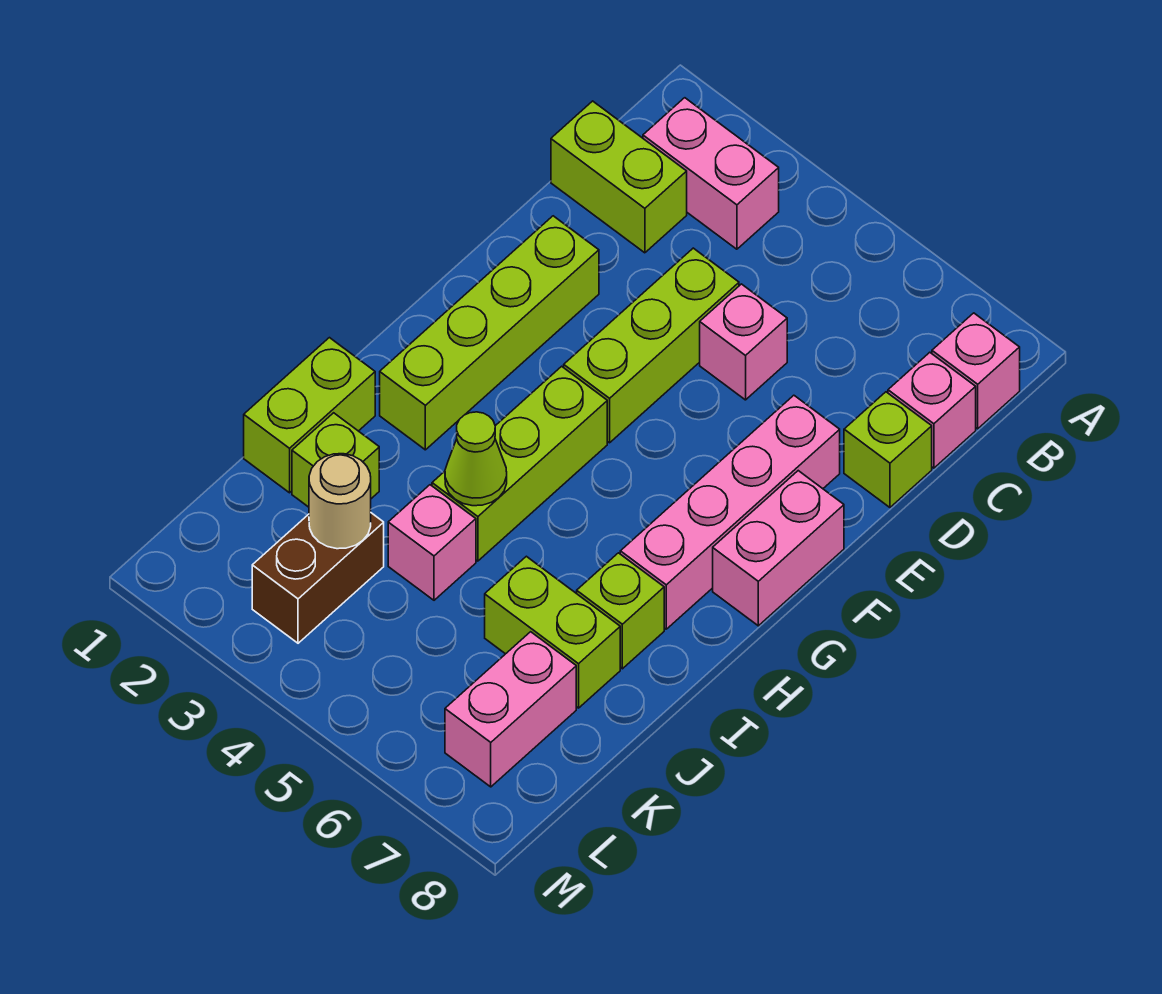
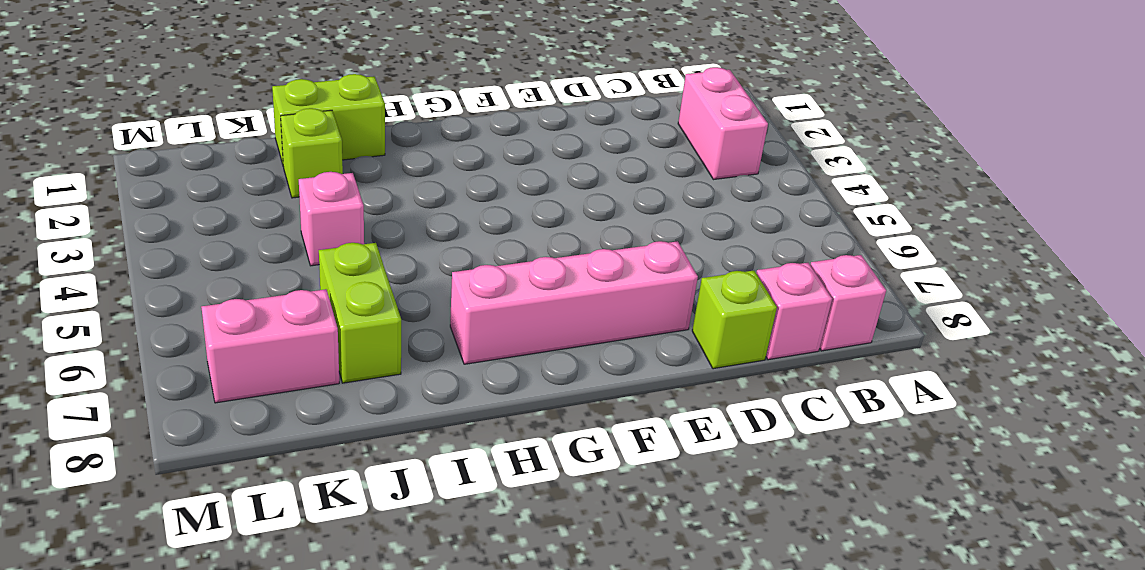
none -> lime 1x2 brick [551,101,687,253]
none -> lime 1x3 brick [564,248,739,443]
none -> pink 1x1 brick [700,284,787,400]

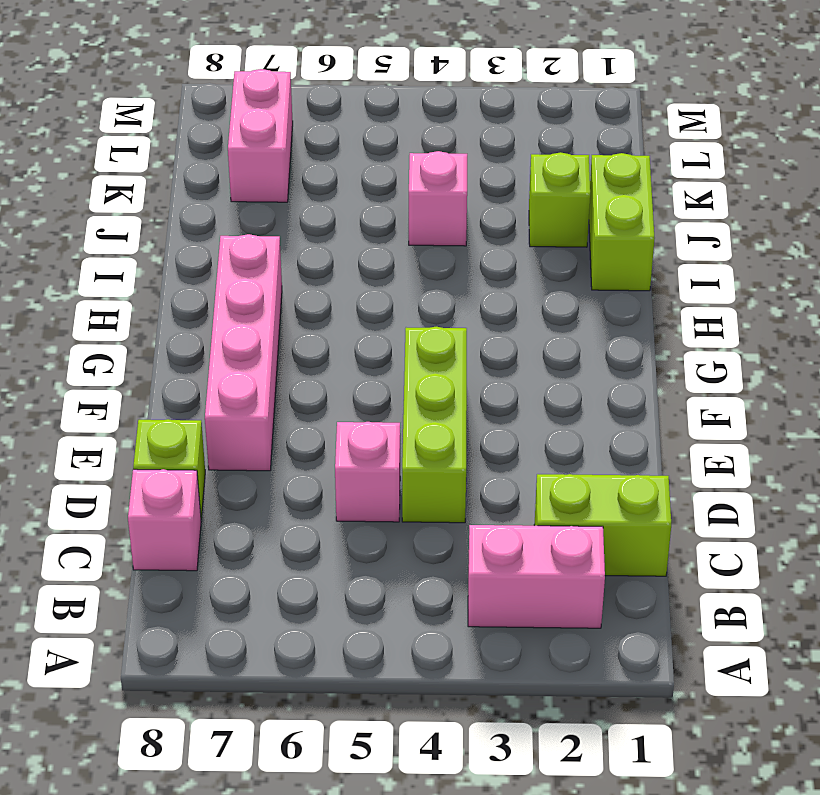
none -> pink 1x1 brick [932,313,1020,429]
none -> lime 1x4 brick [380,216,599,450]
none -> pink 1x2 brick [713,471,844,626]

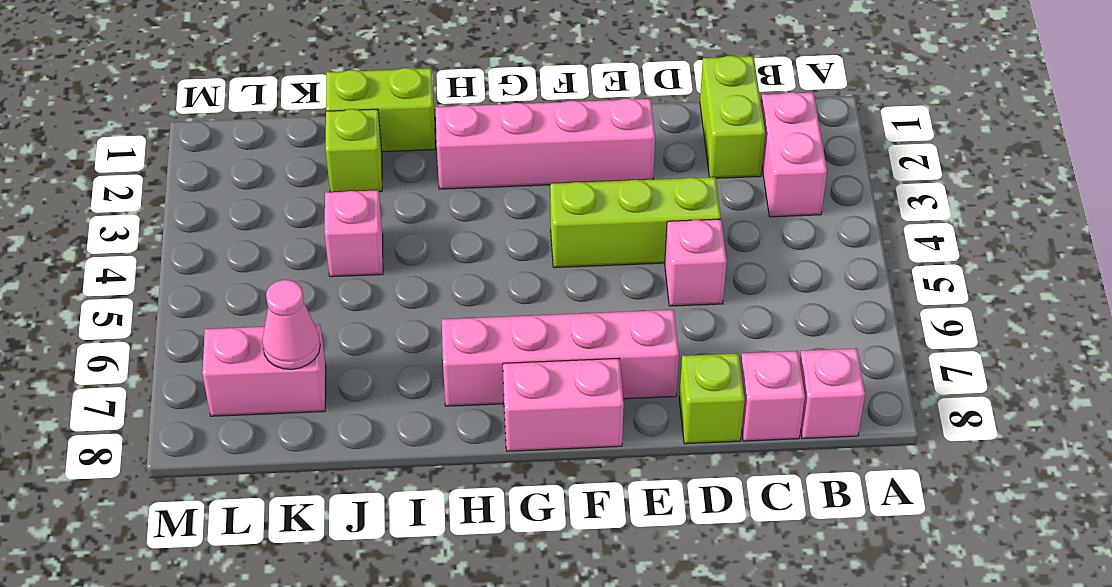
pink 1x4 brick [436,99,655,189] -> lime 1x4 brick [380,216,599,450]
pink 1x1 cone [262,280,320,369] -> none
none -> lime 1x3 brick [432,366,607,561]
none -> lime 1x1 brick [577,553,664,669]
none -> lime 1x2 brick [485,556,620,708]

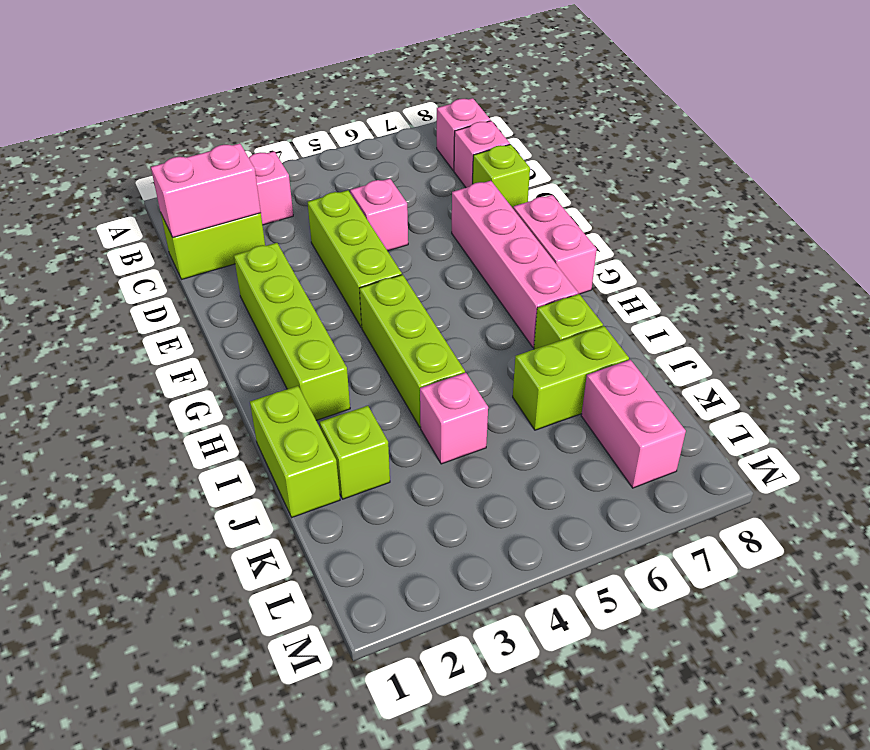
pink 1x2 brick [151,143,261,237] -> none
none -> brown 1x2 brick [252,513,384,643]
none -> lime 1x1 cone [445,412,507,506]
none -> tan 1x1 round brick [309,454,371,549]

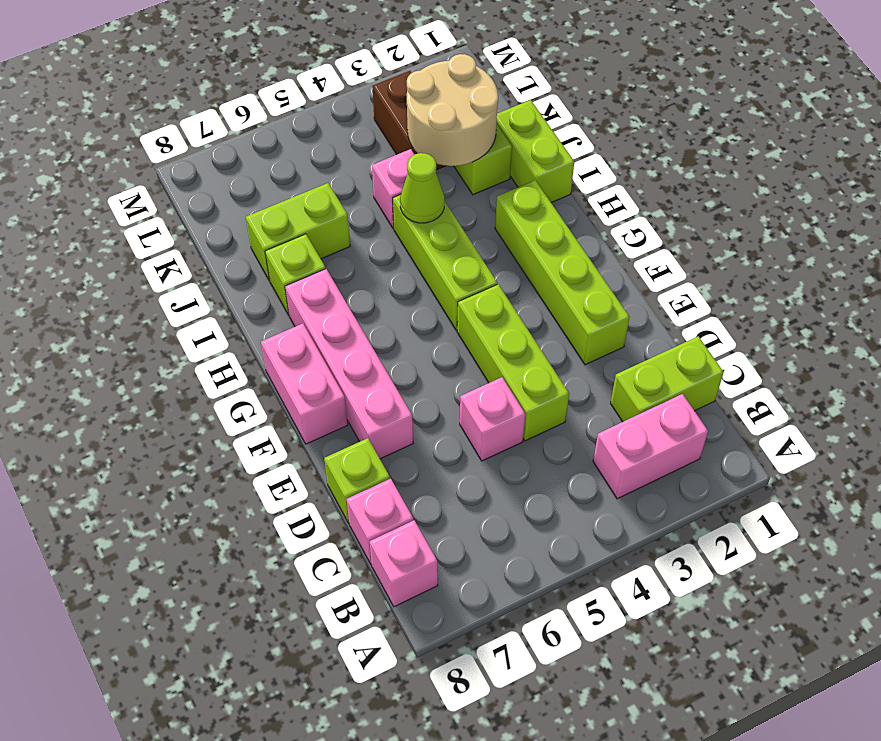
tan 2x2 round brick [407,54,498,166] -> tan 1x1 round brick [309,454,371,549]
none -> pink 1x2 brick [445,632,576,787]

